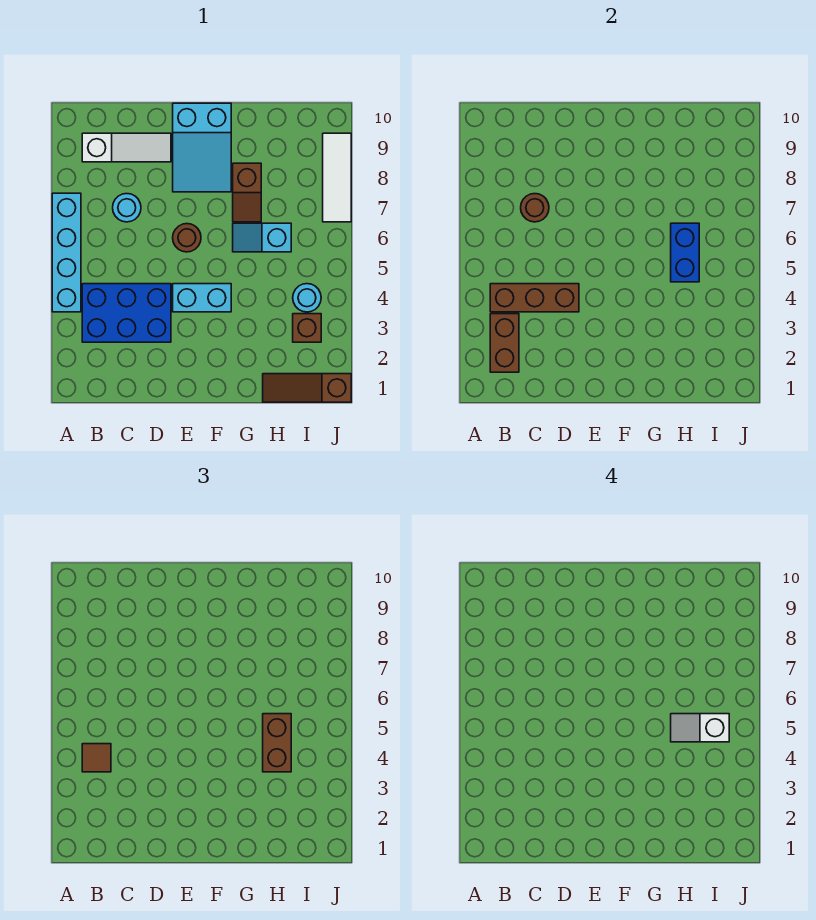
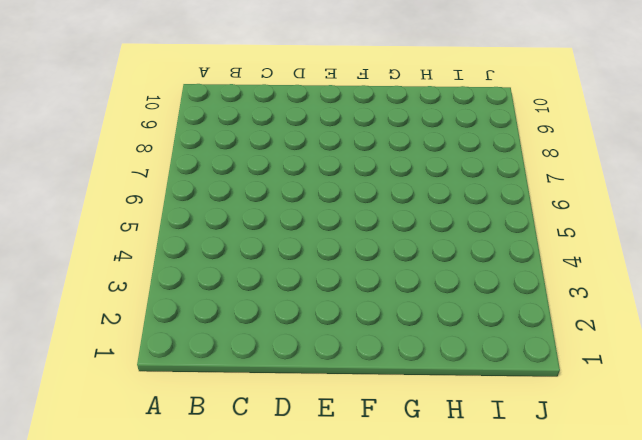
none -> cyan 1x4 brick [52,193,81,312]
none -> blue 2x3 brick [82,284,171,342]
none -> white 1x3 slope [82,133,171,162]

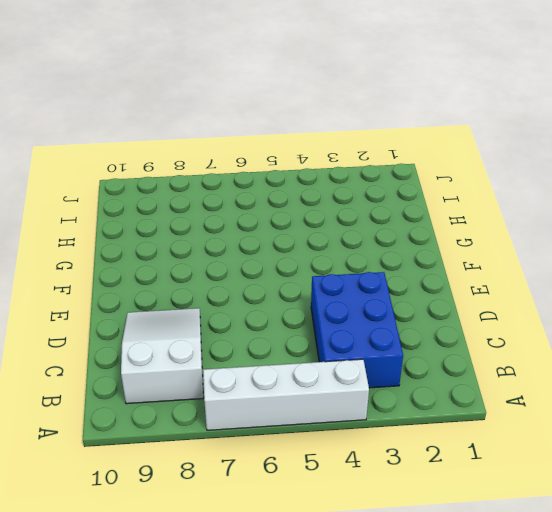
white 1x4 brick [203,359,369,430] -> cyan 1x4 brick [52,193,81,312]
white 2x3 slope [121,308,203,404] -> white 1x3 slope [82,133,171,162]
none -> cyan 1x1 round brick [113,194,141,222]
none -> cyan 1x2 brick [173,284,231,312]
none -> brown 1x1 round brick [173,224,201,252]

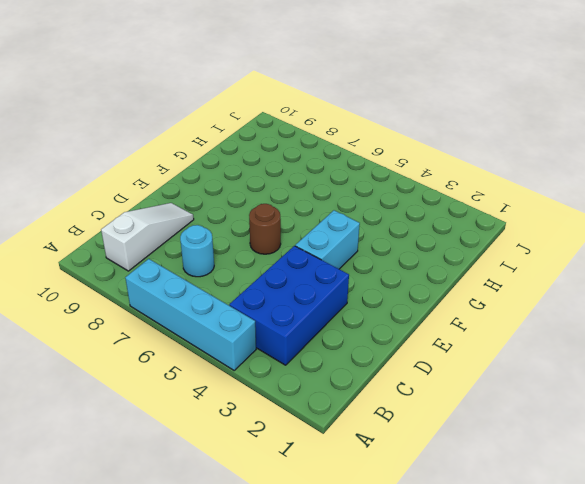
none -> cyan 2x3 slope [173,103,231,192]
none -> cyan 1x2 slope [233,223,291,252]
none -> brown 1x2 slope [233,163,261,222]

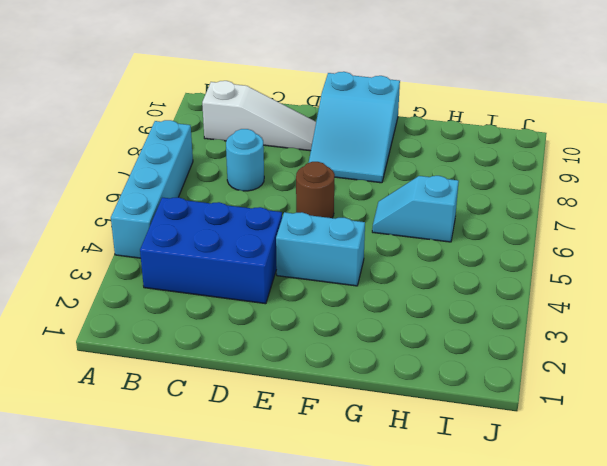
none -> brown 1x2 slope [233,163,261,222]
none -> brown 1x3 slope [263,374,351,402]
none -> brown 1x1 brick [293,314,321,342]

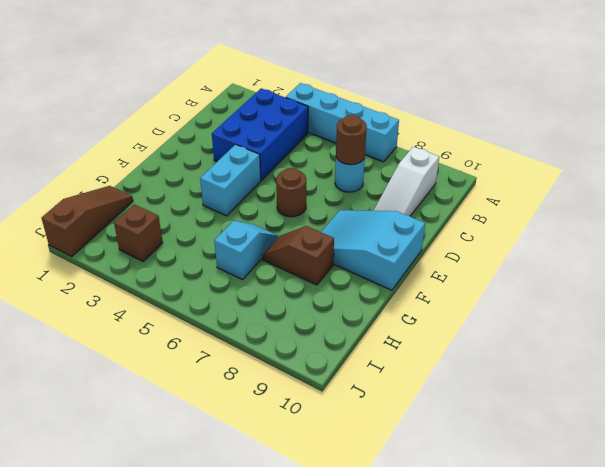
none -> cyan 1x1 round brick [293,284,321,312]
none -> white 1x3 tile [323,133,351,222]
none -> brown 1x2 brick [490,314,519,372]

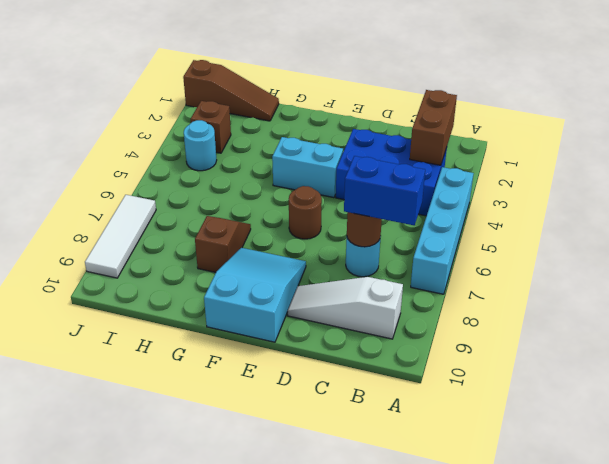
blue 1x2 brick [344,156,425,225] -> blue 1x2 brick turned to [671,223,699,282]
none -> cyan 1x2 slope [233,223,291,252]
none -> brown 1x3 brick [490,284,579,312]
none -> brown 1x1 tile [82,744,111,772]

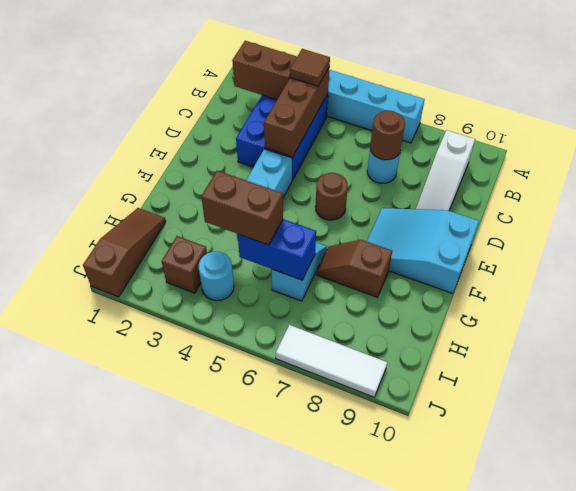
none -> white 1x2 slope [671,714,729,742]

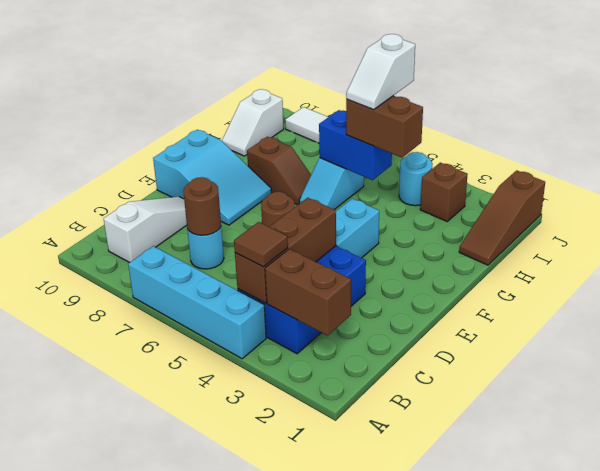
white 1x2 slope [222,89,284,156] -> none

